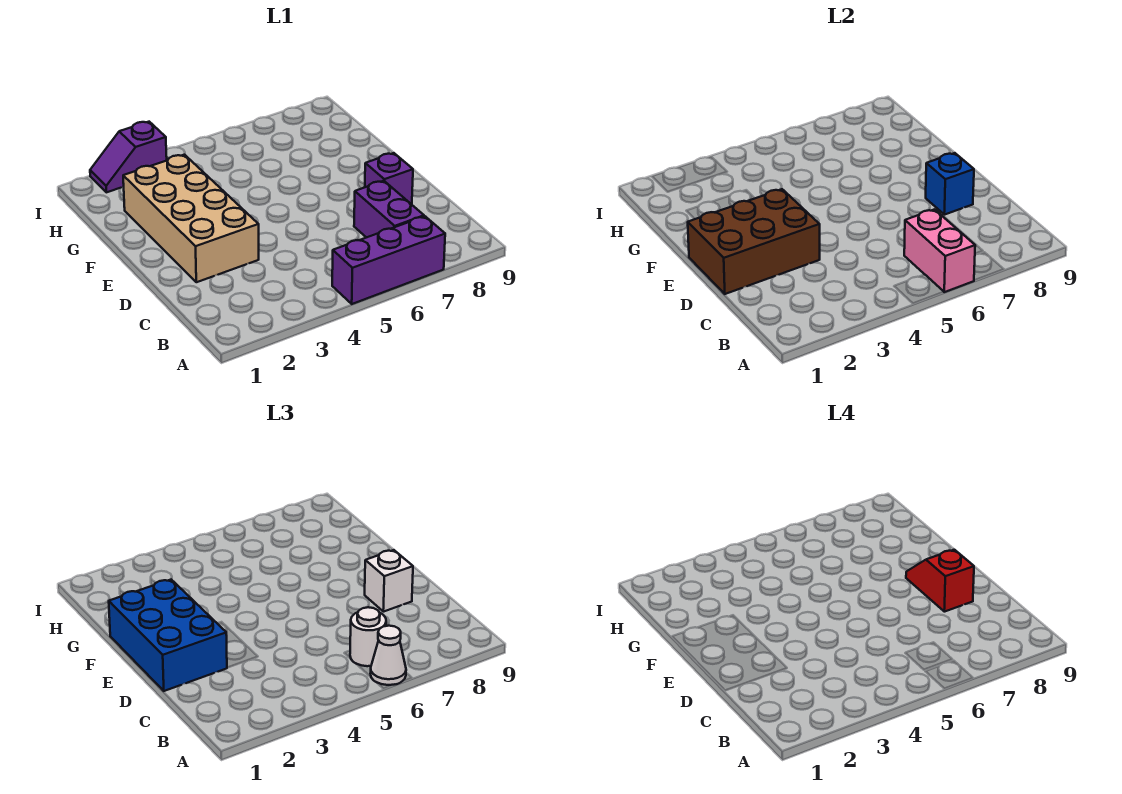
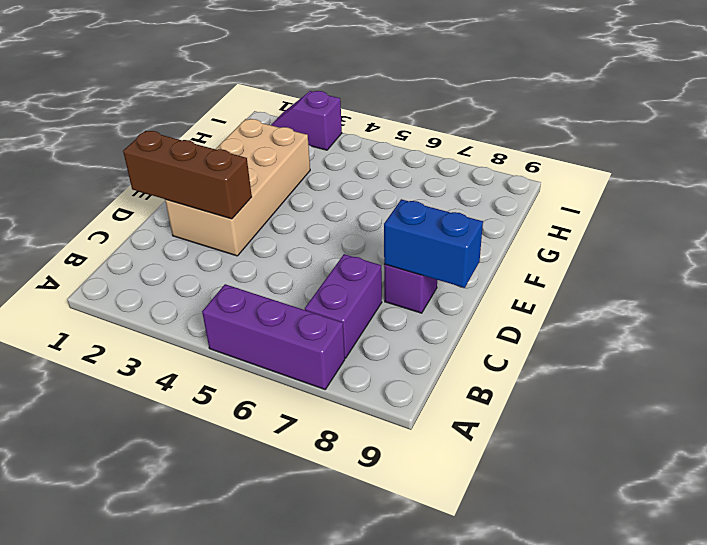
brown 1x3 brick [123,131,252,219] -> brown 2x3 brick [688,189,820,294]
blue 1x2 brick [384,199,483,288] -> blue 1x1 brick [926,153,974,215]
none -> pink 1x2 brick [904,209,975,292]
none -> white 1x1 cone [370,626,406,685]
none -> white 1x1 round brick [350,607,386,666]

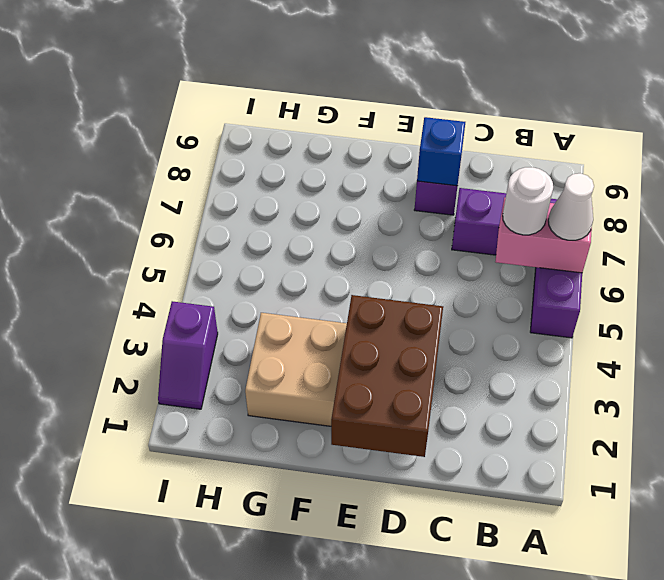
none -> blue 2x3 brick [109,580,227,691]
none -> white 1x1 brick [365,550,413,612]
none -> red 1x2 slope [906,550,974,612]

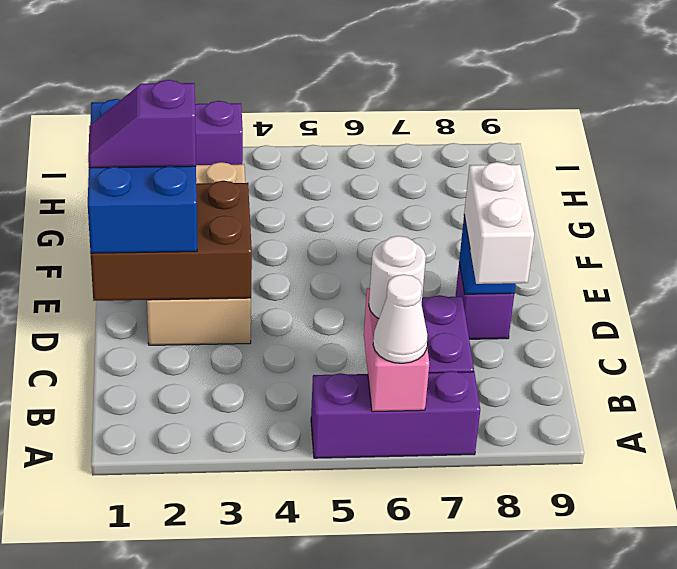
white 1x2 brick [464,162,534,284] -> white 1x1 brick [365,550,413,612]
purple 1x2 slope [88,80,196,168] -> none
none -> red 1x2 slope [906,550,974,612]

